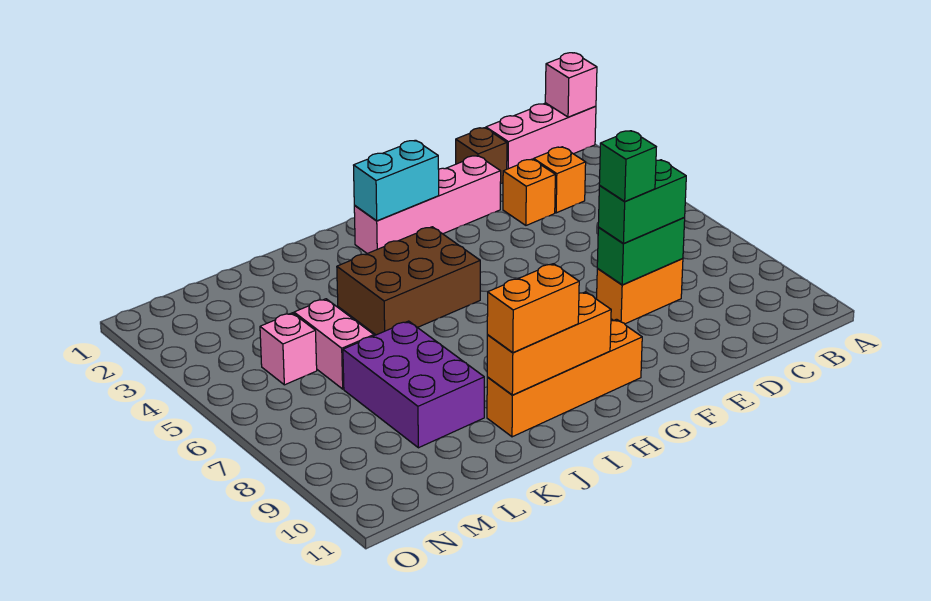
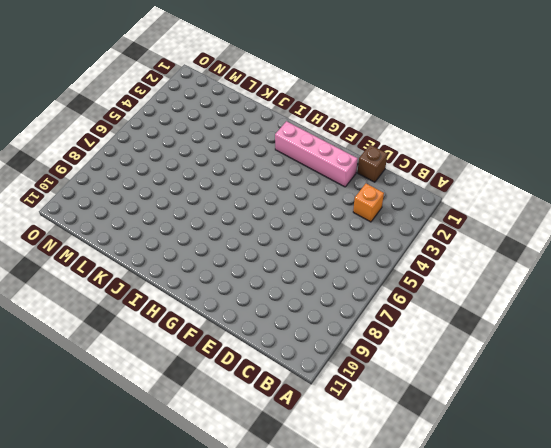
none -> pink 1x3 brick [486,103,596,169]
none -> orange 1x1 brick [503,159,555,225]
none -> orange 1x2 brick [597,259,683,324]

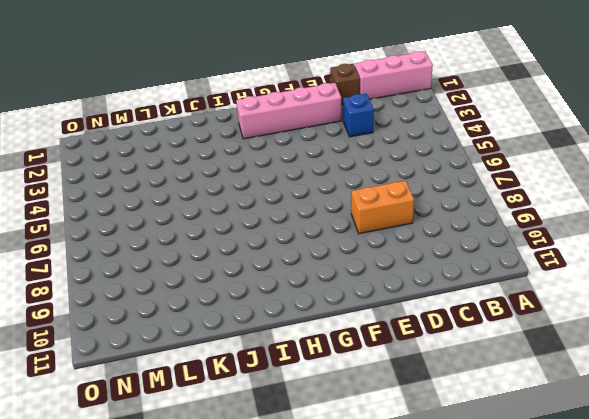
blue 1x1 brick [343,94,374,137] -> orange 1x1 brick [503,159,555,225]
none -> orange 1x1 brick [534,147,586,213]
none -> orange 1x4 brick [487,319,642,437]
none -> brown 2x3 brick [337,227,480,335]

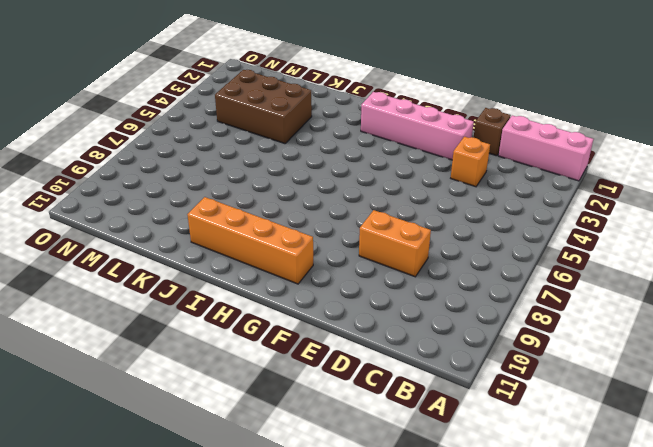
brown 2x3 brick [215,70,312,144] -> brown 2x3 brick moved to [337,227,480,335]
none -> orange 1x1 brick [534,147,586,213]
none -> purple 2x3 brick [343,321,484,448]
none -> pink 1x2 brick [294,299,374,389]

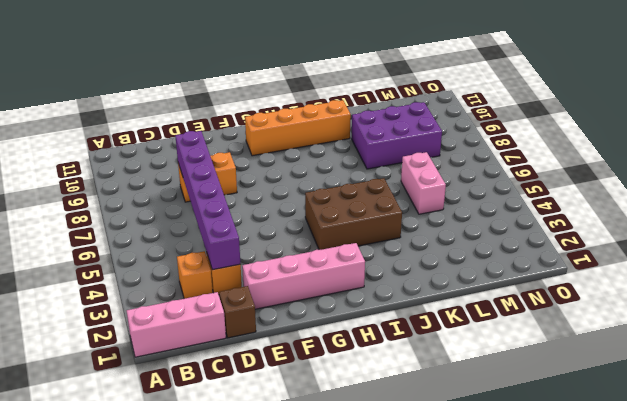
purple 1x6 brick [175,131,240,270] -> green 1x2 brick [597,218,685,285]
purple 2x3 brick [352,102,442,169] -> purple 2x3 brick turned to [343,321,484,448]
none -> pink 1x1 brick [260,313,317,385]
none -> pink 1x1 brick [545,53,597,117]
none -> cyan 1x2 brick [354,140,439,221]

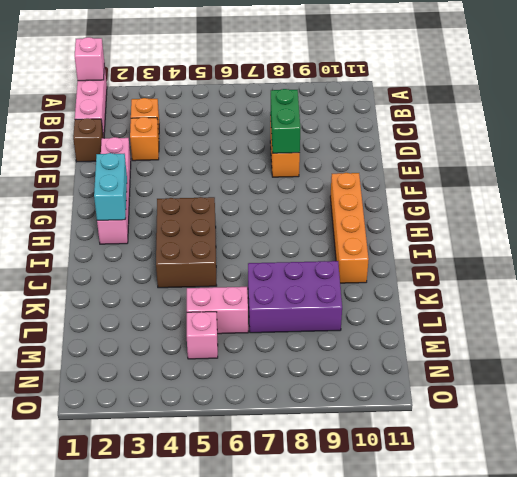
none -> orange 1x3 brick [487,292,611,395]
none -> green 1x2 brick [598,160,686,244]
none -> orange 1x2 brick [487,264,579,353]

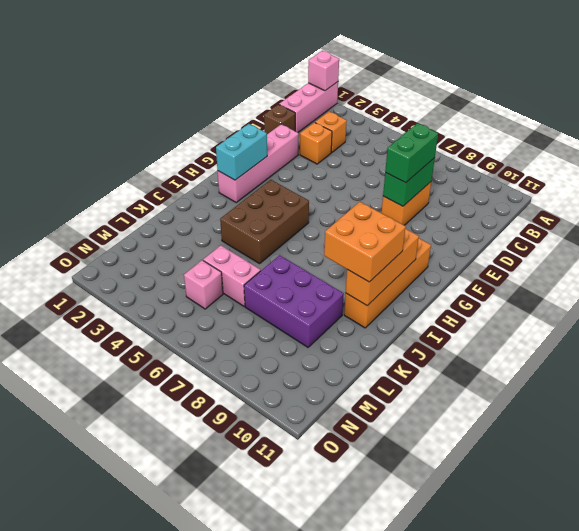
orange 2x2 brick [324,202,406,282] -> orange 1x2 brick [487,264,579,353]
none -> green 1x1 brick [599,131,656,201]

